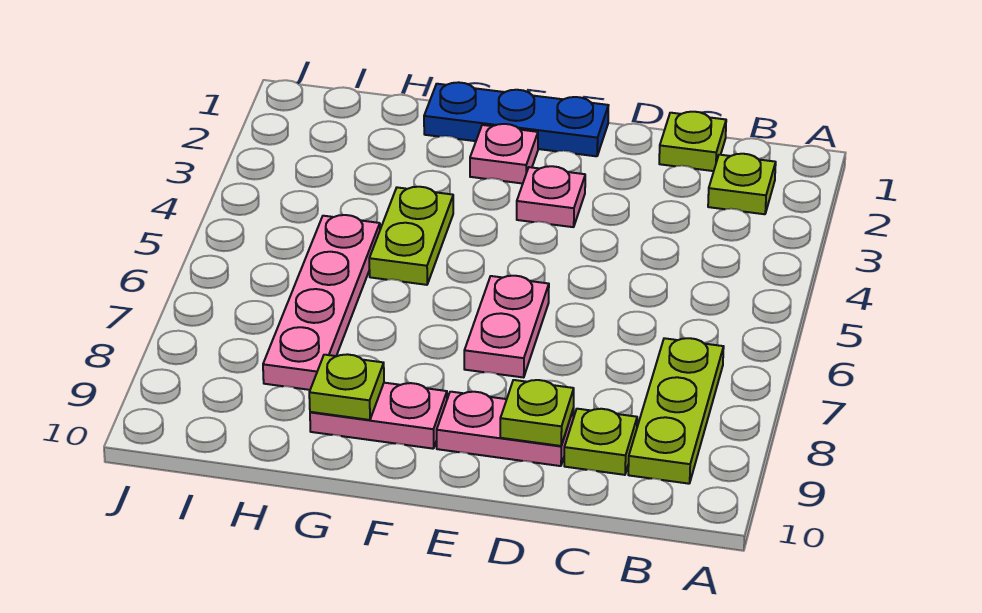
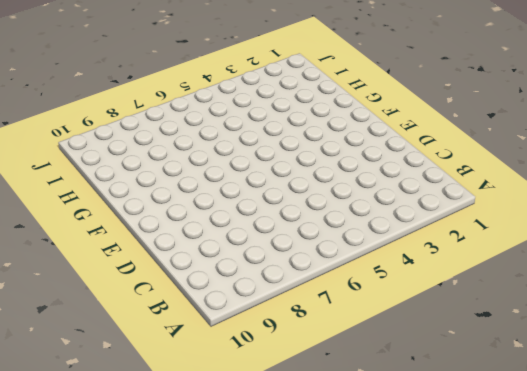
none -> lime 1x1 plate [708,154,776,214]
none -> lime 1x3 plate [628,338,724,484]
none -> lime 1x1 plate [659,112,726,171]

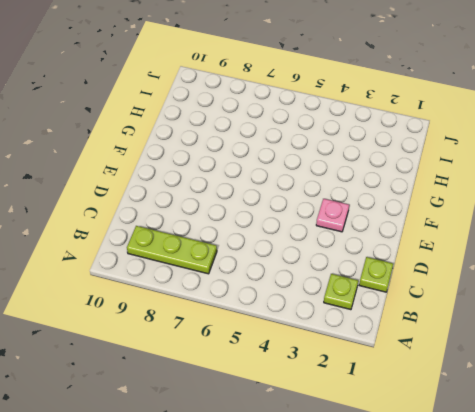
none -> lime 1x1 plate [564,409,637,475]
none -> pink 1x2 plate [437,392,574,466]
none -> blue 1x3 plate [424,82,609,156]

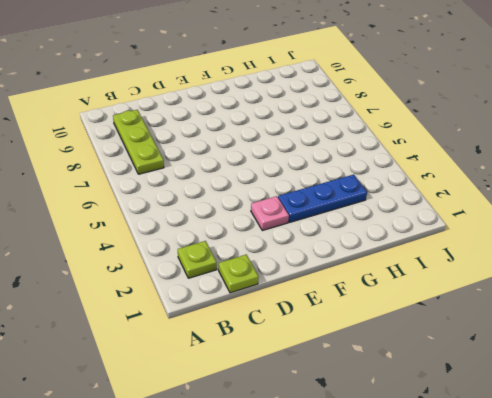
blue 1x3 plate [278,175,367,223] -> blue 1x3 plate moved to [424,82,609,156]
none -> lime 1x1 plate [564,409,637,475]
none -> pink 1x2 plate [437,392,574,466]
none -> pink 1x2 plate [464,276,549,377]

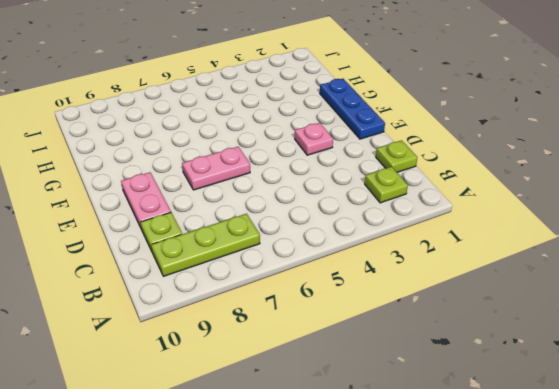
none -> pink 1x1 plate [470,124,538,184]
none -> pink 1x2 plate [310,383,447,449]
none -> lime 1x2 plate [369,187,453,285]

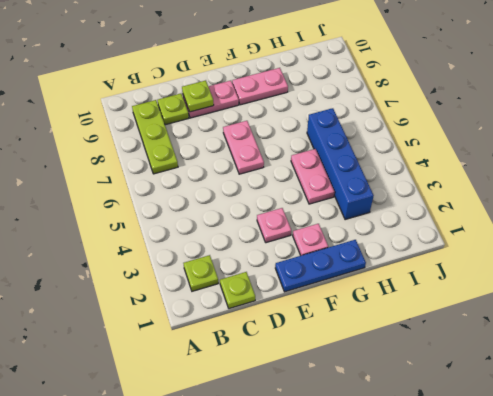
pink 1x2 plate [291,149,334,204] -> lime 1x2 plate [369,187,453,285]
blue 1x4 brick [307,108,374,220] -> pink 1x4 plate [263,215,380,390]
none -> lime 1x1 plate [309,354,384,420]

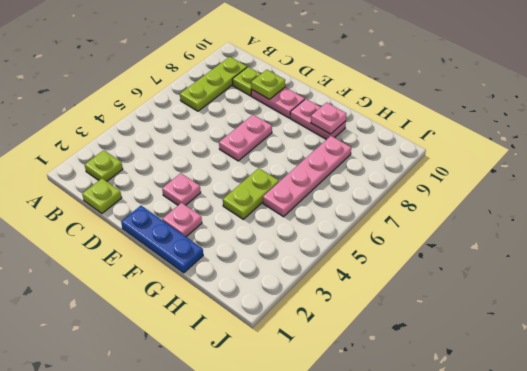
pink 1x1 plate [311,102,346,134] -> lime 1x1 plate [309,354,384,420]

